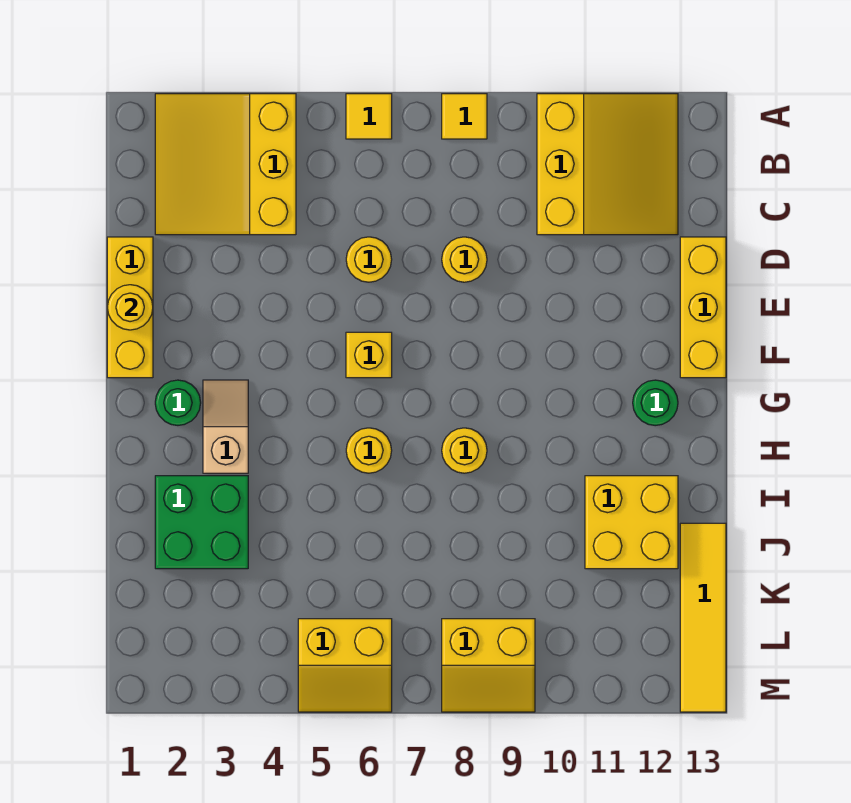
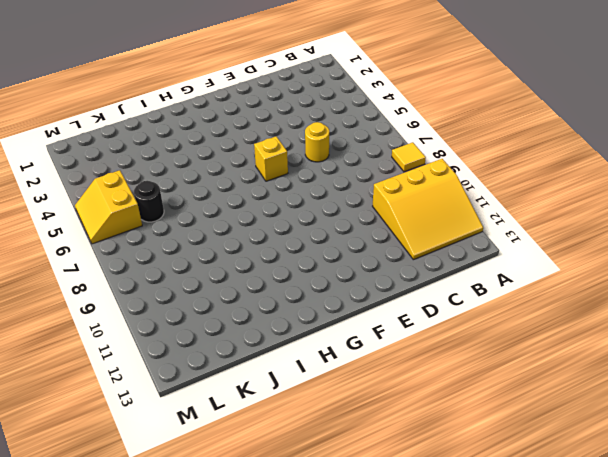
black 1x1 round brick [134,181,164,222] -> none
none -> yellow 3x3 slope [155,94,296,235]
none -> yellow 1x1 tile [346,94,392,139]
none -> yellow 1x3 brick [107,237,153,378]

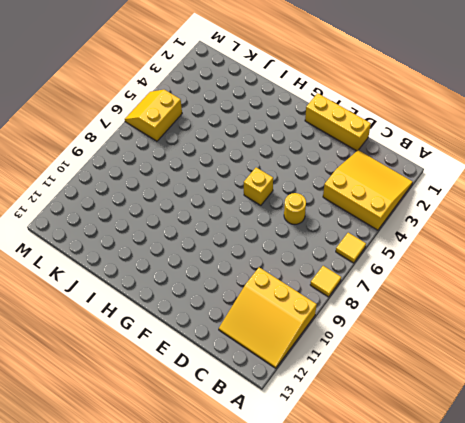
none -> yellow 1x1 round brick [442,237,487,282]
none -> yellow 1x3 brick [680,237,726,378]
none -> green 1x1 round brick [155,380,201,425]

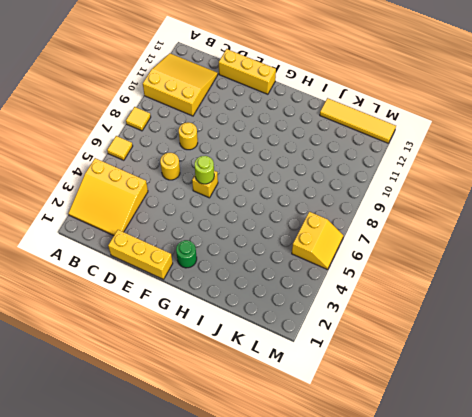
lime 1x1 round brick [195,156,214,184] -> none
none -> tan 1x2 slope [203,380,248,473]
none -> green 1x1 round brick [633,380,678,426]
none -> yellow 1x1 round brick [346,428,392,473]

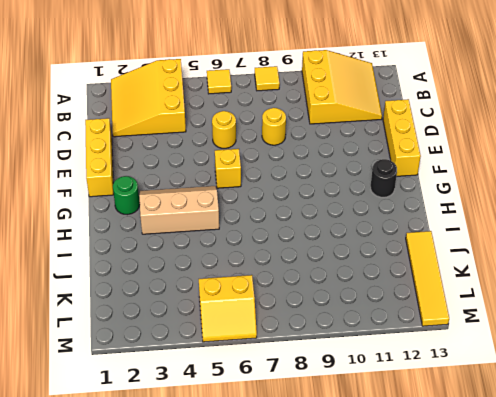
tan 2x3 slope [139,186,219,234] -> tan 1x2 slope [203,380,248,473]
black 1x1 round brick [371,159,397,197] -> green 1x1 round brick [633,380,678,426]
none -> yellow 1x1 round brick [346,428,392,473]
none -> yellow 1x1 round brick [442,428,487,473]
none -> green 2x2 brick [155,476,248,569]

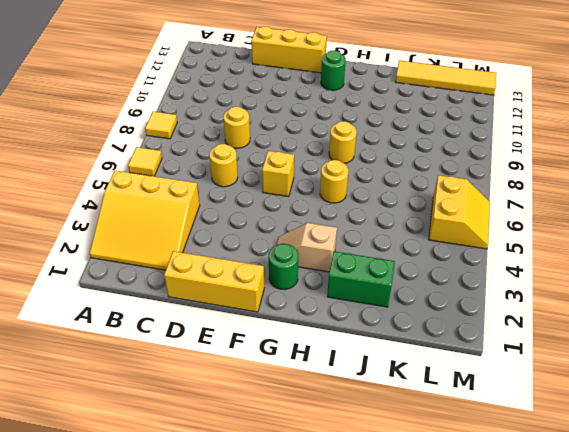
green 1x2 brick [327,252,395,307] -> green 2x2 brick [155,476,248,569]
none -> yellow 3x3 slope [537,94,678,235]
none -> yellow 2x2 brick [585,476,678,569]
none -> yellow 2x2 slope [442,619,535,712]

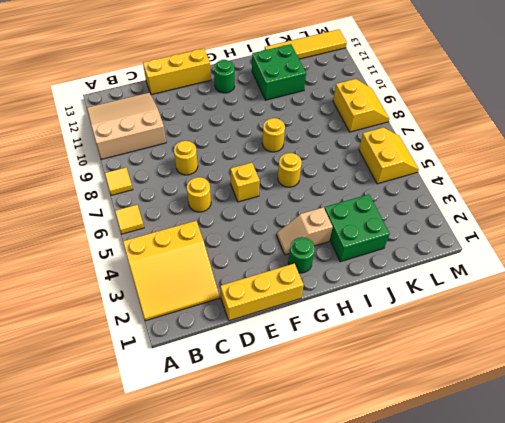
tan 3x3 slope [87,93,166,160] -> yellow 3x3 slope [537,94,678,235]
green 2x2 brick [252,44,306,100] -> yellow 2x2 brick [585,476,678,569]
none -> yellow 1x1 round brick [107,285,153,330]

